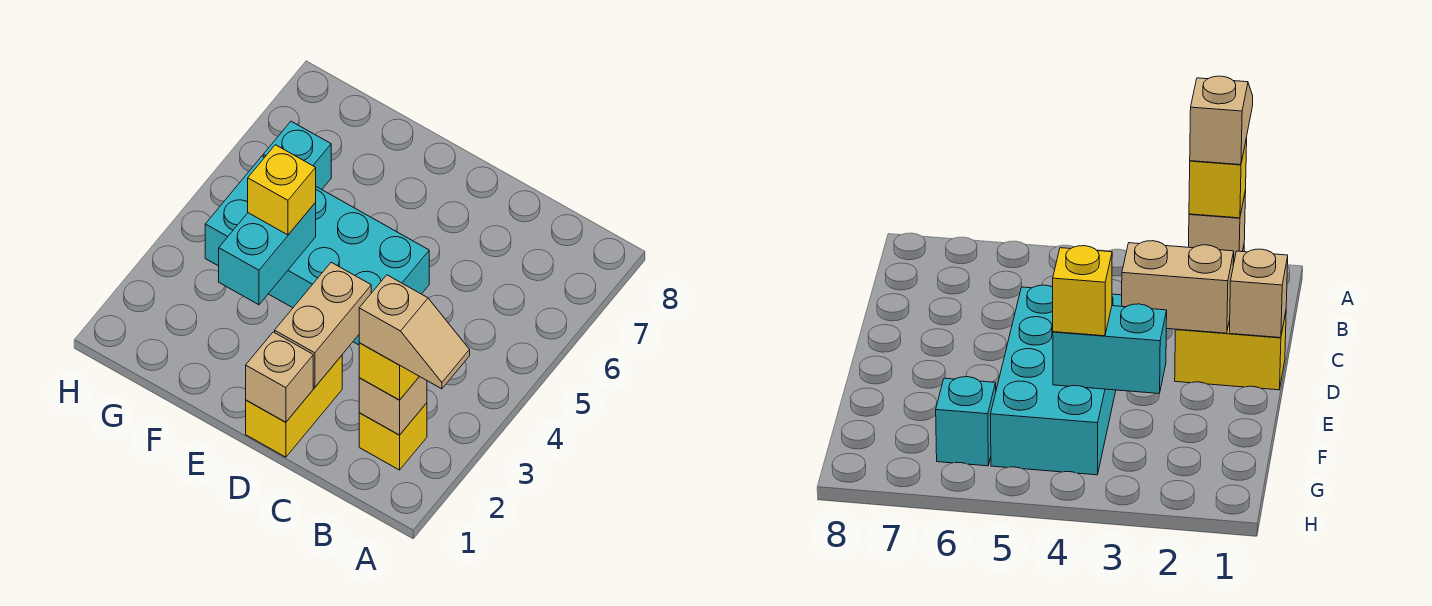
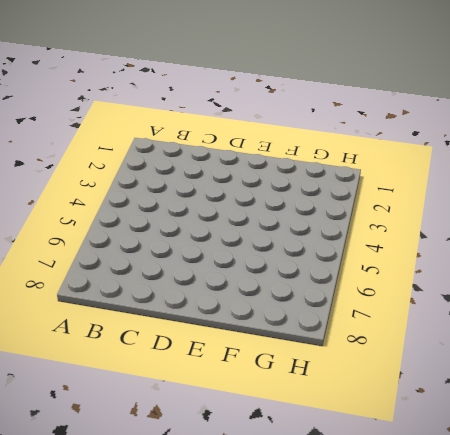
none -> yellow 1x1 brick [359,403,427,470]
none -> yellow 1x2 brick [246,356,342,457]

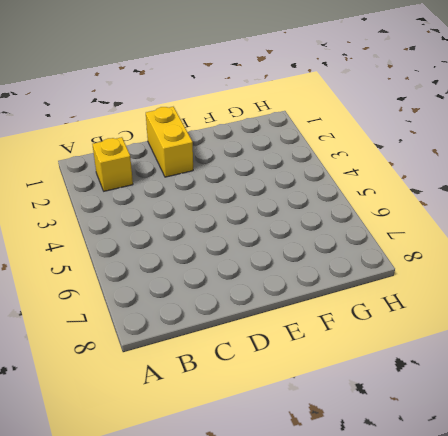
none -> cyan 2x4 brick [205,156,429,345]
none -> cyan 1x1 brick [263,121,331,189]

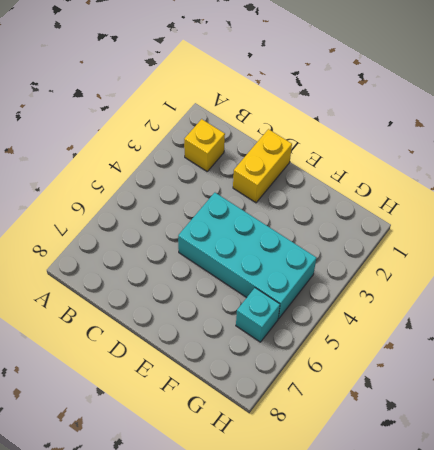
none -> tan 1x1 brick [359,377,427,435]
none -> tan 1x1 brick [246,332,313,422]

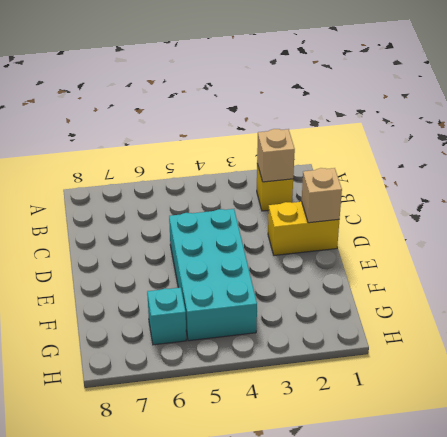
none -> tan 1x2 brick [275,262,371,387]
none -> cyan 1x2 brick [219,203,316,305]

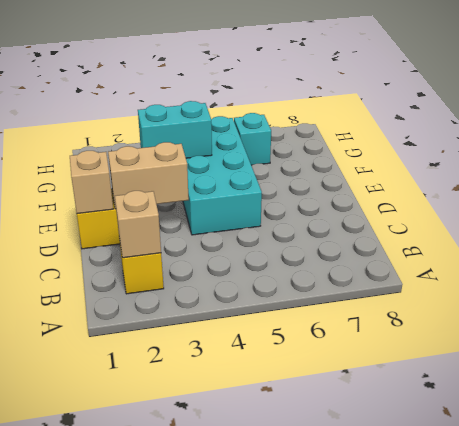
none -> yellow 1x1 brick [359,343,419,400]
none -> yellow 1x1 brick [248,145,316,235]

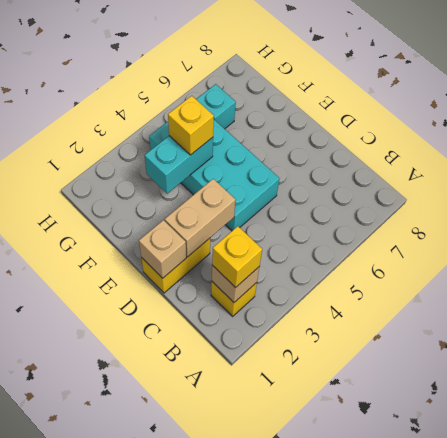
none -> tan 1x2 slope [359,275,470,389]

